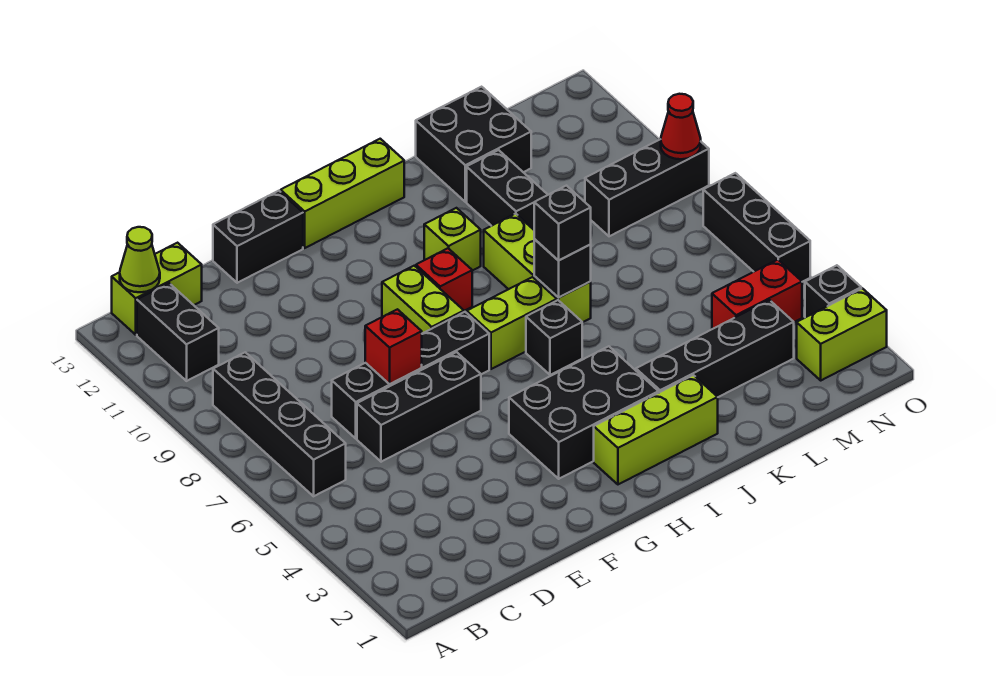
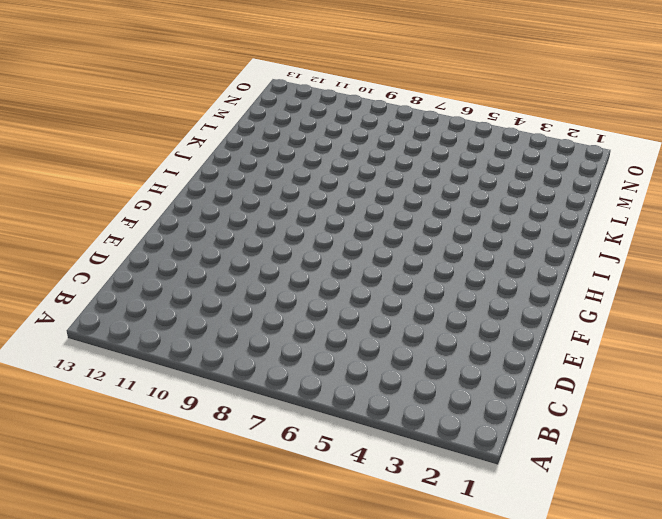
none -> black 1x4 brick [213,352,346,496]
none -> black 1x2 brick [137,283,219,381]
none -> lime 1x2 brick [112,243,202,335]

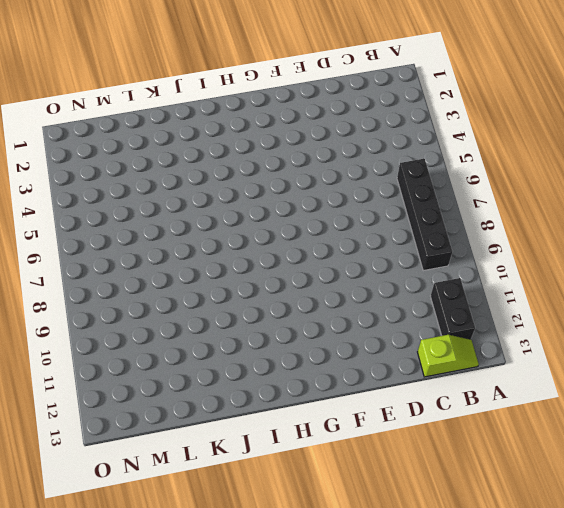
lime 1x2 slope [418,335,479,377] -> lime 1x2 brick [112,243,202,335]
none -> black 1x3 brick [357,352,481,462]
none -> black 1x4 brick [332,312,489,438]
none -> black 1x2 brick [213,191,303,283]

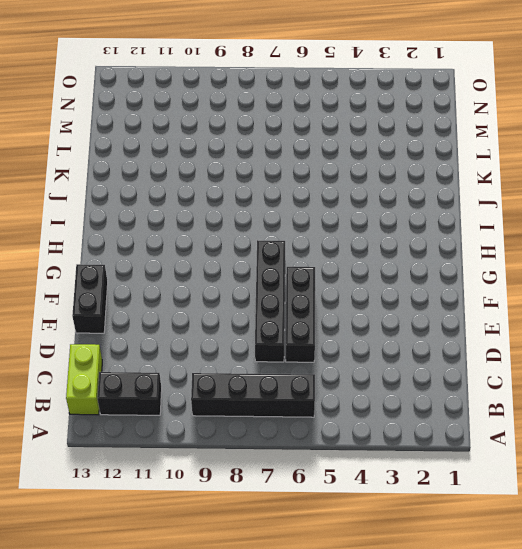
none -> black 2x3 brick [509,346,658,479]
none -> lime 1x2 brick [382,266,464,333]
none -> lime 1x3 brick [281,139,404,248]

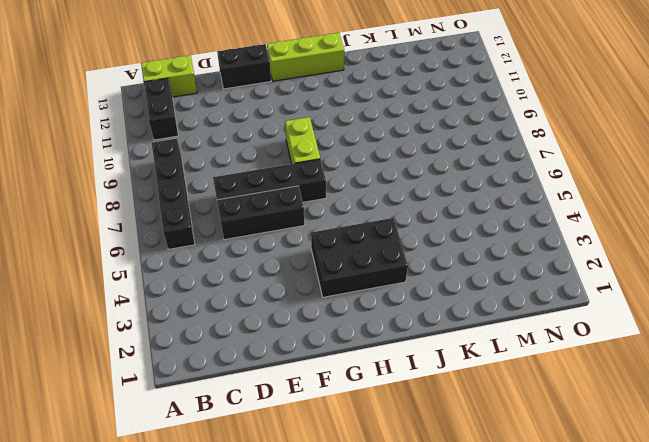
none -> lime 1x3 brick [594,375,718,484]
none -> lime 1x2 brick [467,277,557,369]
none -> red 1x1 brick [416,248,472,311]

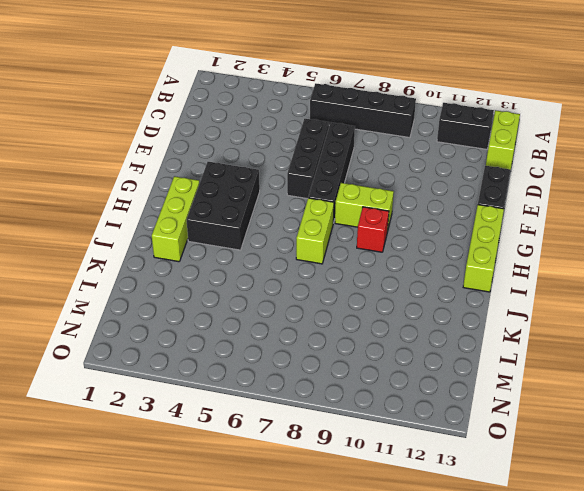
none -> black 1x1 brick [526,300,582,375]
none -> lime 1x1 brick [424,208,481,271]
none -> black 1x4 brick [636,300,794,397]

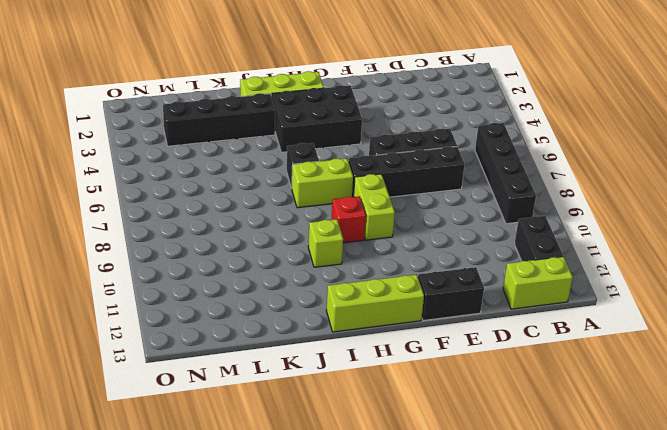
none -> lime 1x3 brick [484,214,591,322]
none -> black 1x2 brick [467,150,548,230]
none -> black 2x2 brick [416,87,531,202]

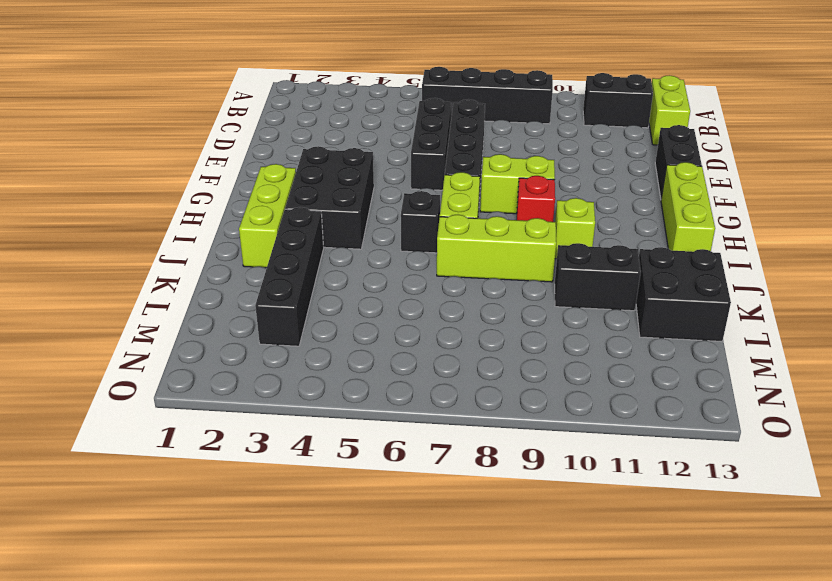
none -> red 1x2 brick [712,260,802,329]
none -> black 1x3 brick [585,139,709,236]
none -> lime 1x2 brick [797,288,887,380]

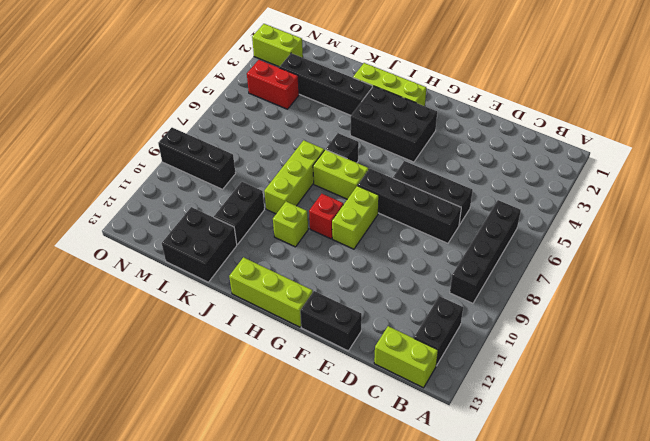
none -> black 1x1 brick [805,265,861,317]
none -> black 1x3 brick [703,173,810,282]
none -> lime 1x1 cone [120,227,160,292]

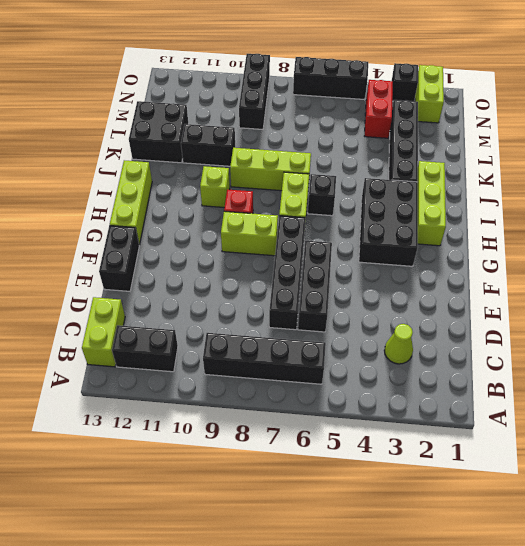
lime 1x1 cone [384,324,413,364] -> lime 1x1 cone moved to [120,227,160,292]
none -> red 1x1 brick [365,309,422,384]
none -> black 1x1 brick [534,239,591,298]
none -> red 1x1 cone [661,94,701,159]

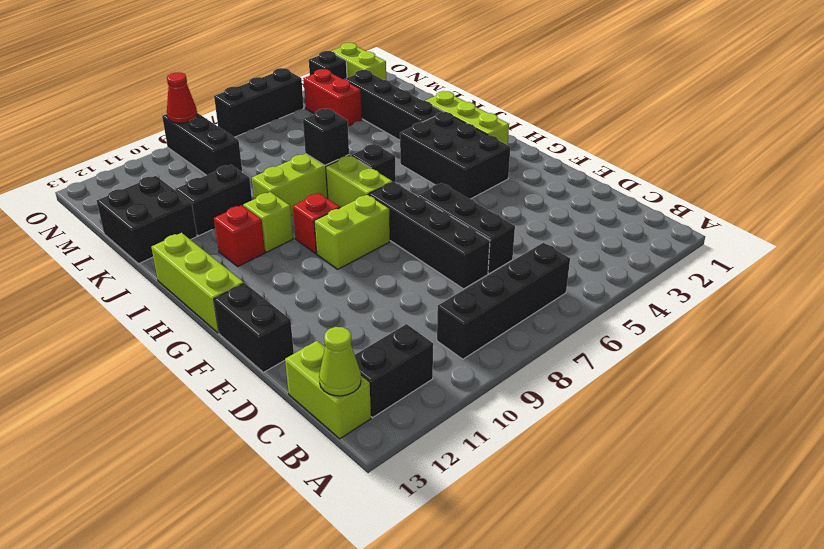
red 1x1 brick [214,205,265,266] -> red 1x1 brick moved to [365,309,422,384]
none -> black 1x1 brick [534,186,591,261]

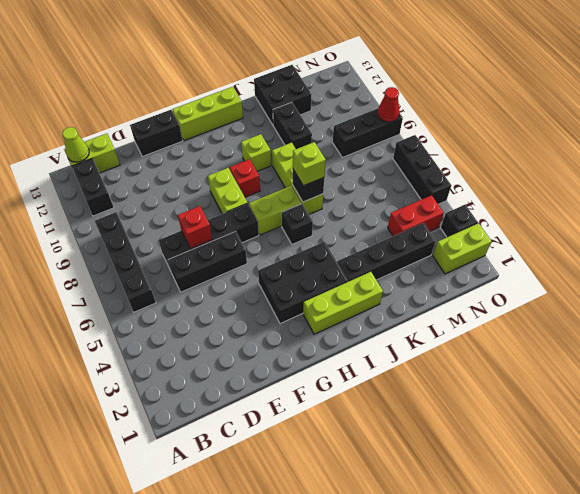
lime 1x1 brick [293,142,326,186] -> black 1x1 brick [534,186,591,261]

